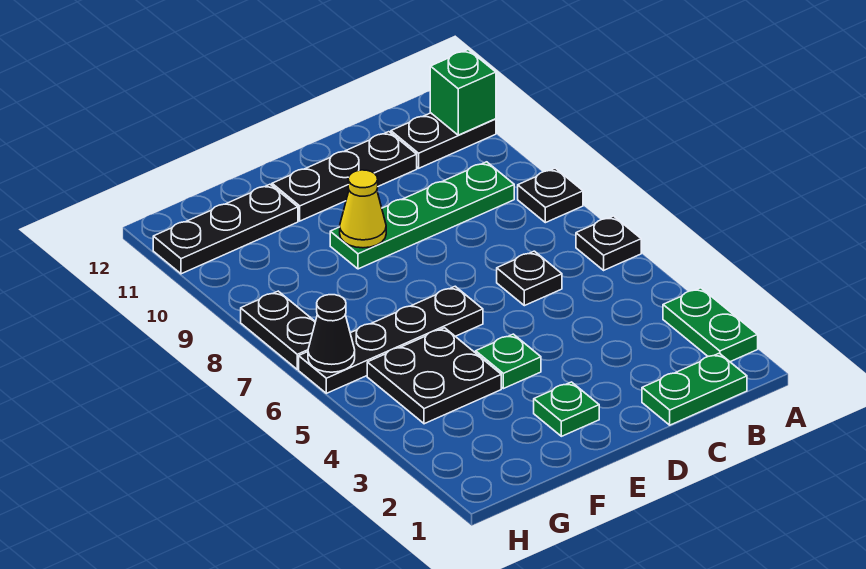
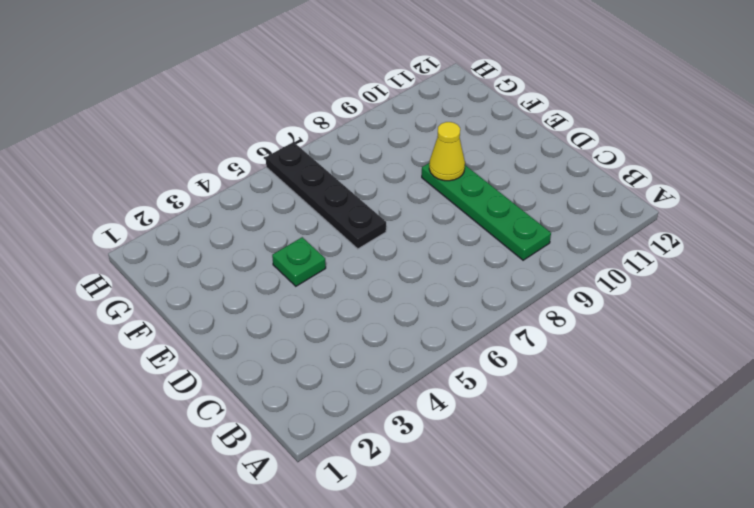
none -> green 1x2 plate [663,288,758,362]
none -> black 1x1 plate [576,216,641,270]
none -> black 1x1 plate [518,168,583,223]

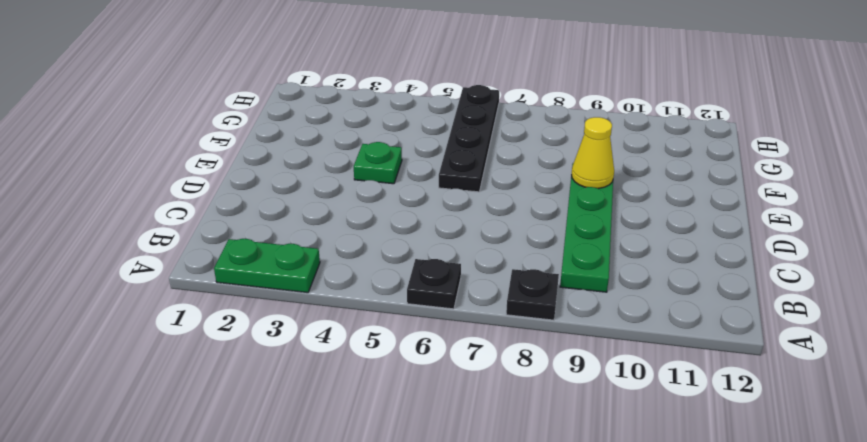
none -> black 1x2 plate [391,113,496,168]
none -> green 1x2 plate [642,353,747,425]
none -> black 1x1 plate [497,251,562,306]

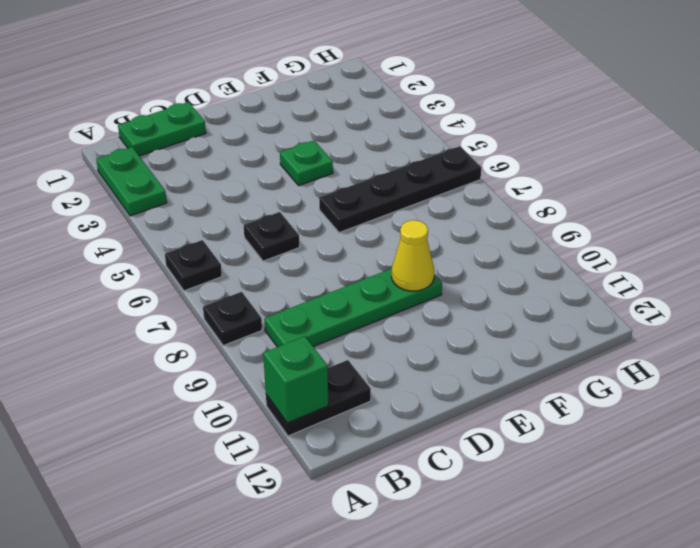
none -> black 1x3 plate [272,132,417,221]
none -> green 1x1 plate [534,382,599,436]
none -> black 2x2 plate [367,328,501,424]

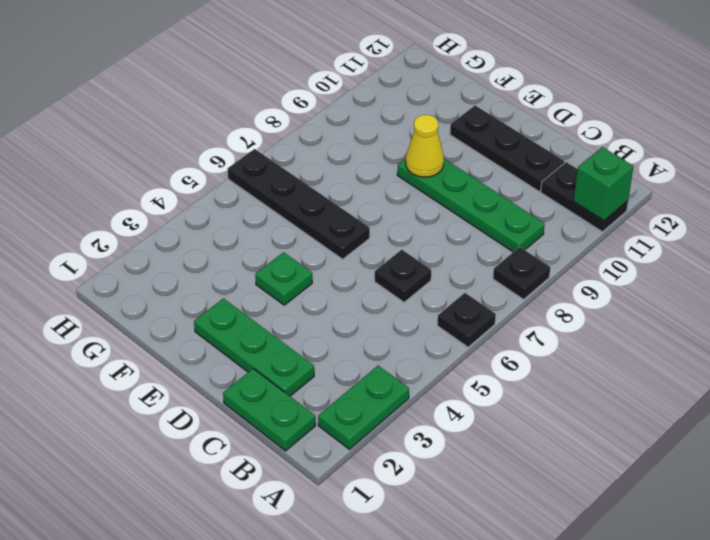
green 1x3 plate [194,298,314,396] -> green 1x1 plate [534,382,599,436]
none -> black 2x2 plate [367,328,501,424]
none -> black 1x3 plate [153,184,298,274]
none -> black 1x2 plate [241,291,315,369]

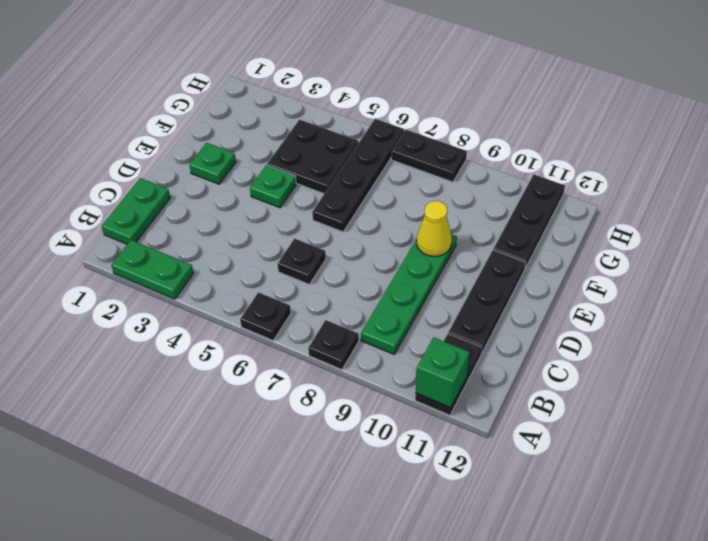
none -> black 1x1 cone [308,295,355,372]

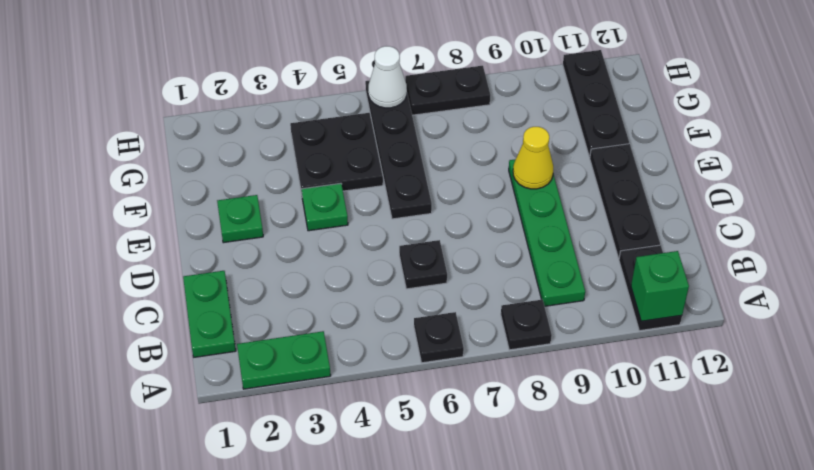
white 1x1 cone [368,46,407,108] -> black 1x1 cone [308,295,355,372]

